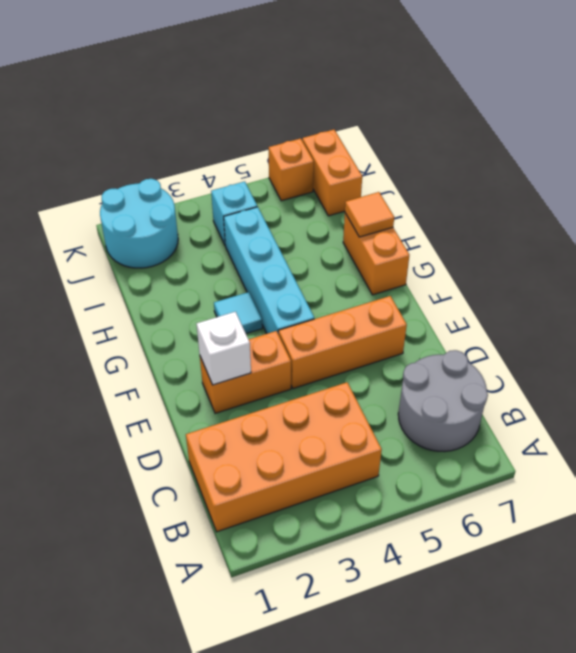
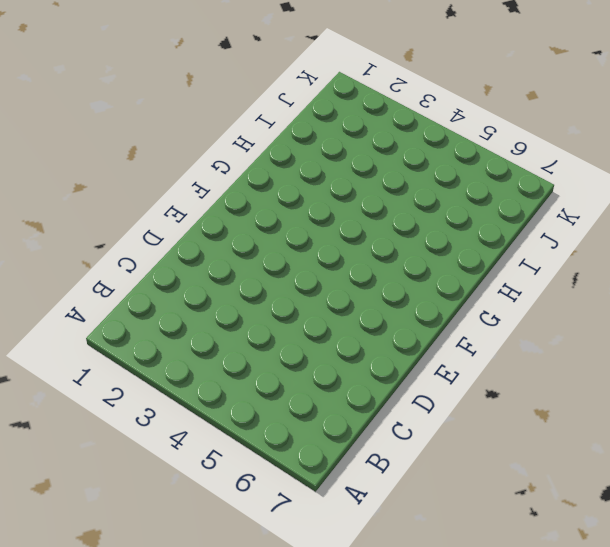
none -> orange 2x4 brick [186,382,382,532]
none -> grey 2x2 round brick [398,350,488,452]
none -> orange 1x2 brick [200,331,291,413]

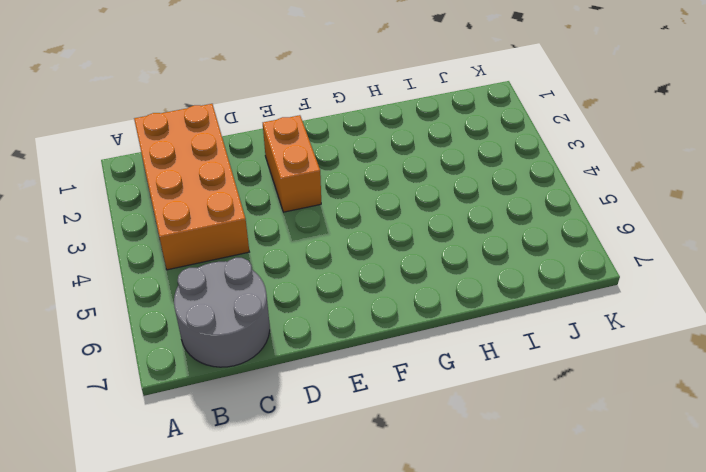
none -> orange 1x3 brick [279,296,407,389]
none -> cyan 1x4 brick [224,207,314,334]
none -> cyan 1x1 tile [214,292,262,334]

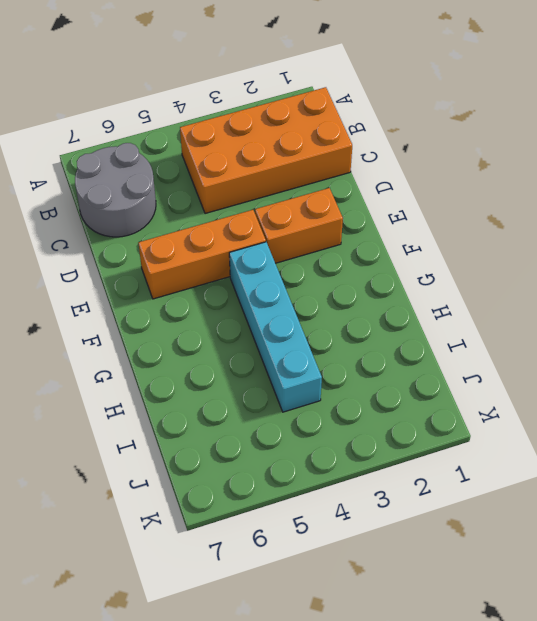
none -> cyan 1x1 tile [214,292,262,334]
none -> orange 1x2 brick [343,213,409,295]
none -> cyan 2x2 round brick [100,179,178,268]

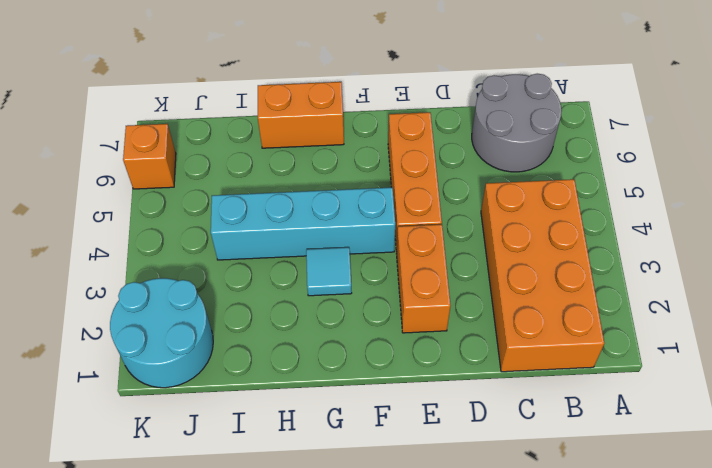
none -> cyan 1x1 brick [211,181,257,245]
none -> orange 1x2 brick [302,130,362,216]
none -> white 1x1 brick [196,312,251,385]

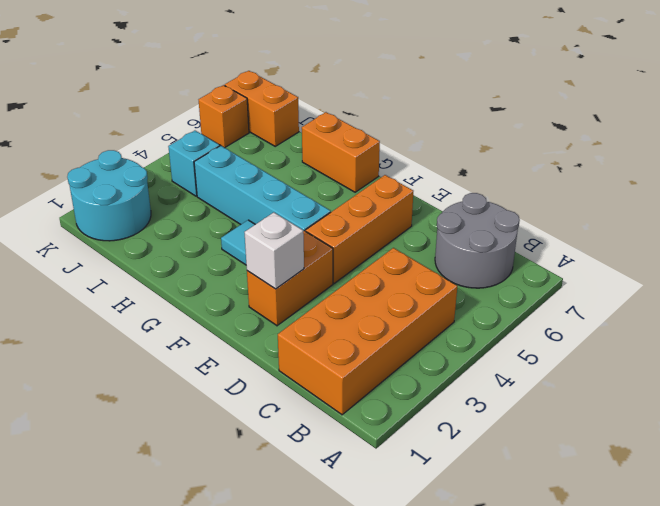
none -> orange 1x1 tile [345,192,394,237]

